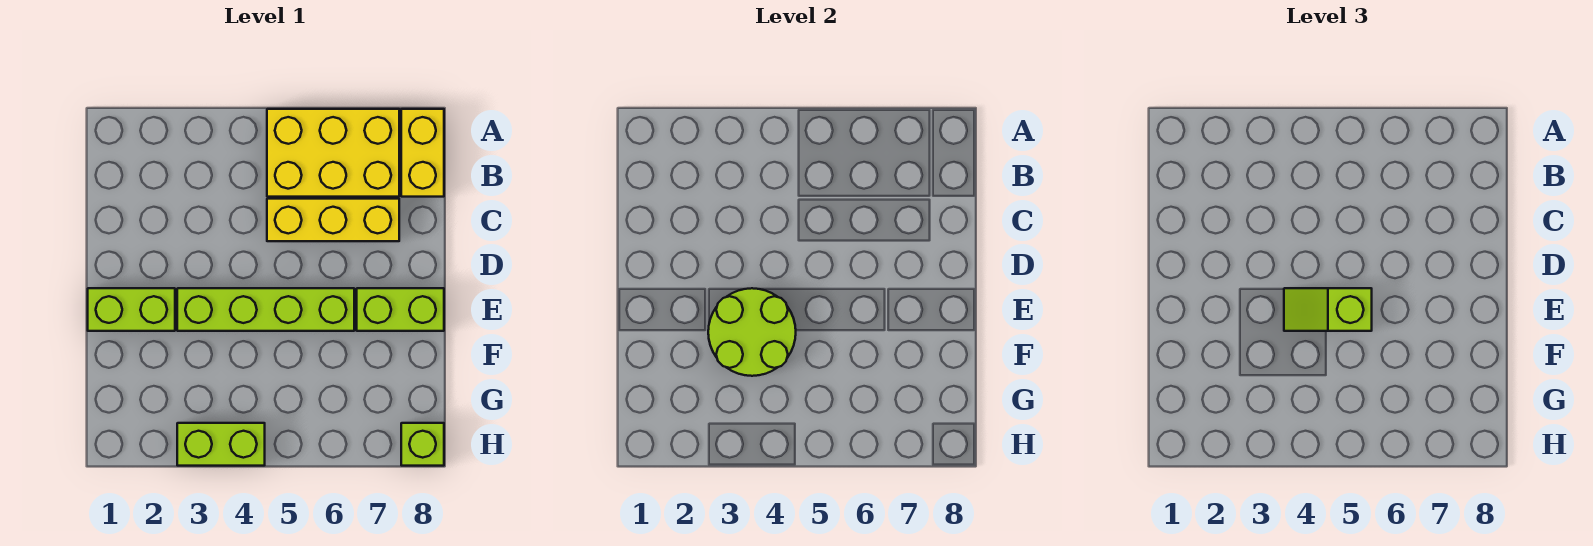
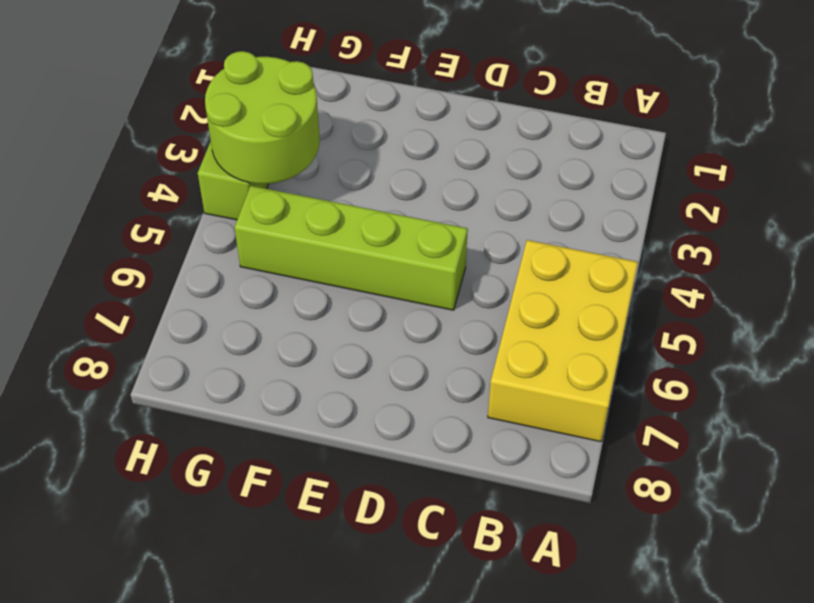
lime 1x4 brick [234,186,468,310] -> lime 1x4 brick turned to [177,288,354,331]
lime 2x2 round brick [205,51,320,184] -> lime 2x2 round brick moved to [708,288,796,376]
none -> yellow 1x2 brick [401,109,444,197]
none -> yellow 1x3 brick [267,199,399,241]

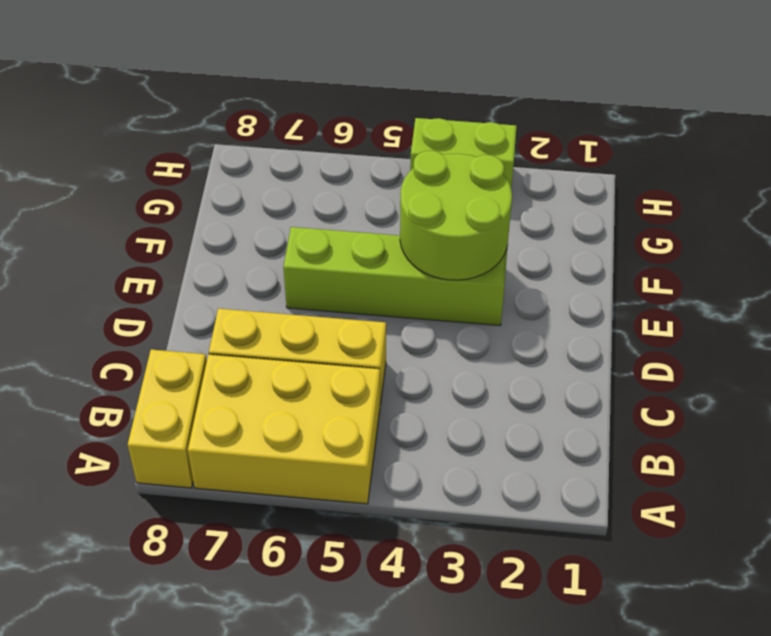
none -> lime 1x2 brick [88,288,175,331]
none -> lime 1x2 brick [357,288,444,331]

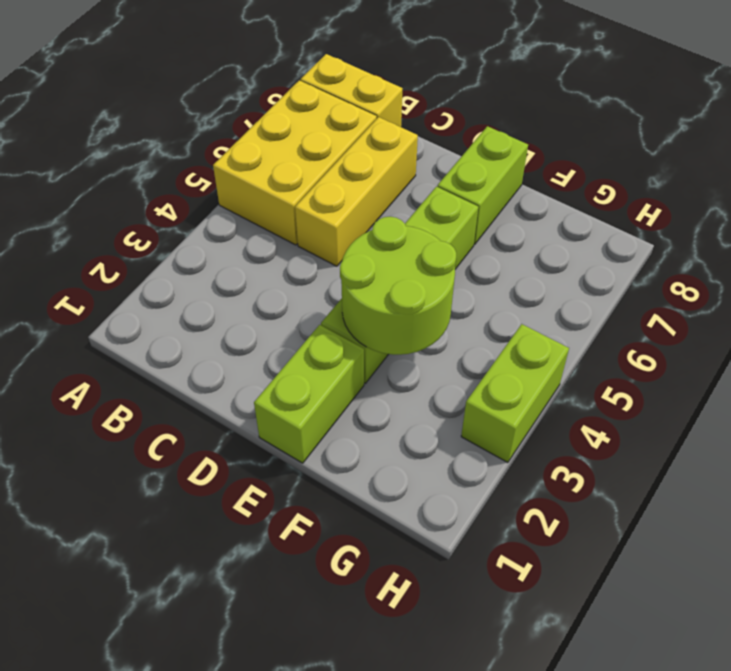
none -> lime 1x1 brick [401,423,444,466]
none -> lime 1x2 slope [1284,288,1372,331]

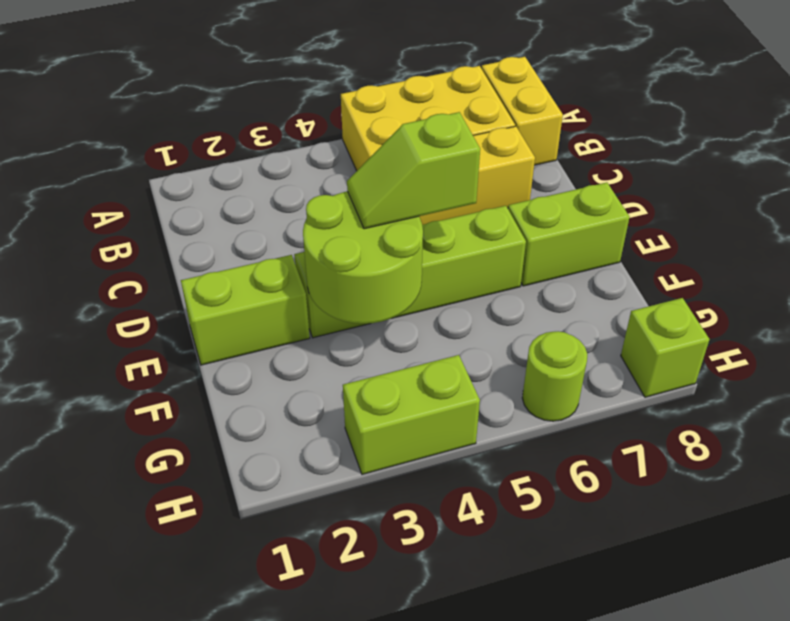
lime 1x1 round brick [522,331,587,421] -> none

